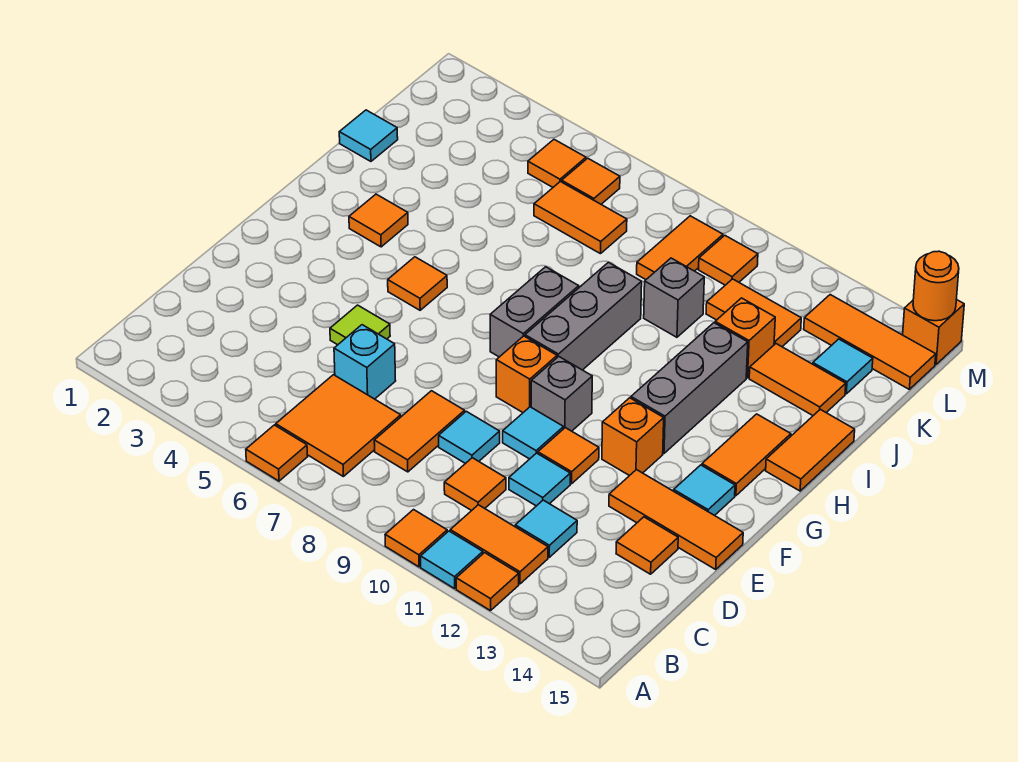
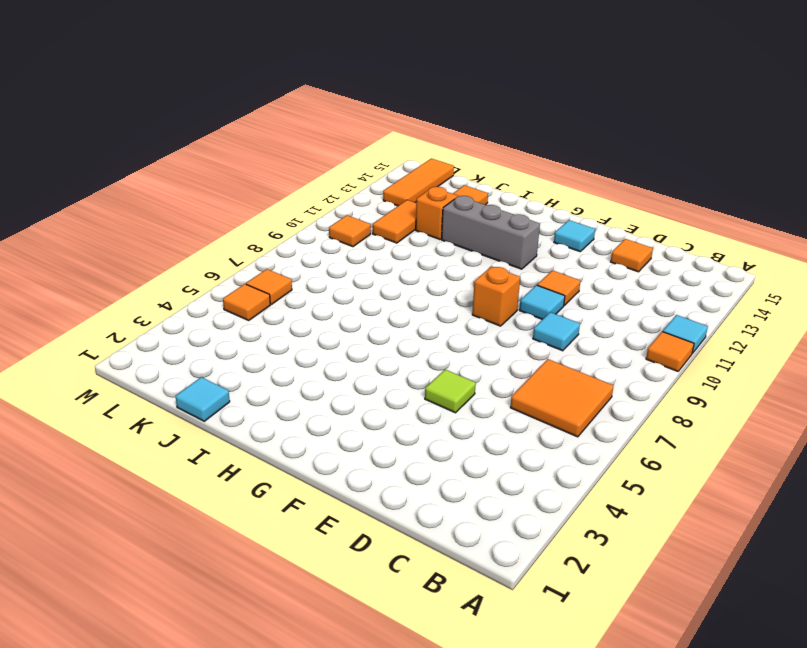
none -> orange 1x1 tile [246,425,307,481]
none -> orange 1x1 tile [456,553,519,611]
none -> orange 1x2 tile [450,505,548,584]
none -> orange 1x2 tile [374,391,465,472]

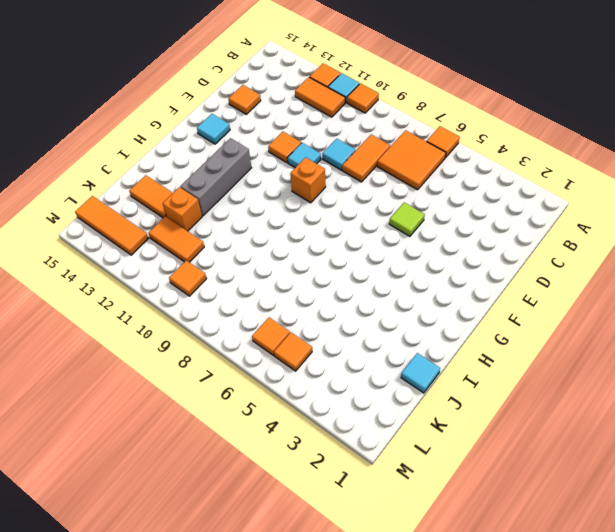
none -> orange 1x1 tile [444,458,506,511]
none -> cyan 1x1 tile [515,500,577,557]
none -> cyan 1x1 brick [334,325,396,399]
none -> cyan 1x1 tile [509,453,570,506]

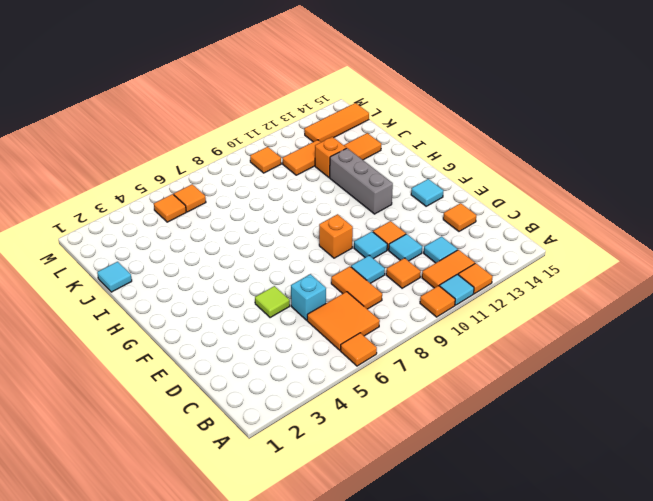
none -> orange 1x3 tile [609,470,743,569]
none -> grey 1x1 brick [531,357,592,431]
none -> orange 1x1 brick [602,398,664,476]
none -> orange 1x1 tile [388,257,447,310]

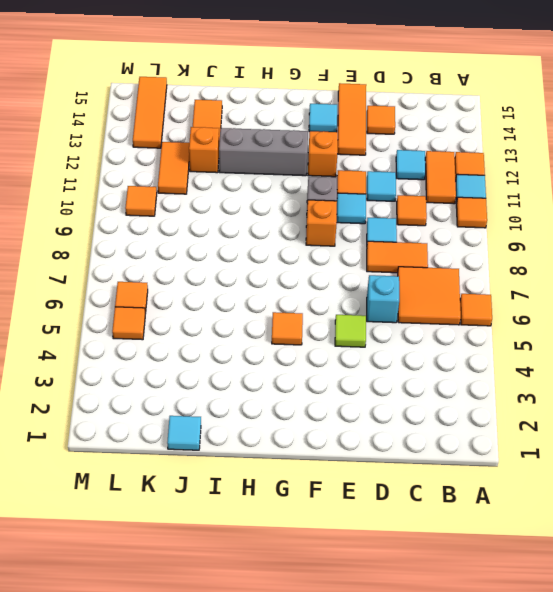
none -> grey 1x2 brick [490,267,579,357]
none -> grey 1x3 brick [525,262,642,370]
none -> orange 1x2 tile [702,414,791,496]
none -> orange 1x1 tile [349,194,408,247]

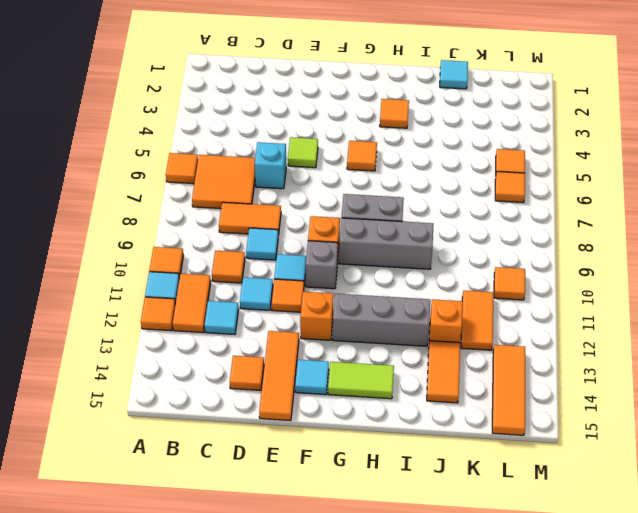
lime 1x2 tile [328,362,394,399] -> orange 1x2 tile [702,414,791,496]
none -> orange 1x2 tile [766,409,855,491]
none -> grey 1x1 brick [644,258,704,337]
none -> orange 1x2 tile [534,182,627,254]
none -> orange 1x2 tile [637,216,723,280]

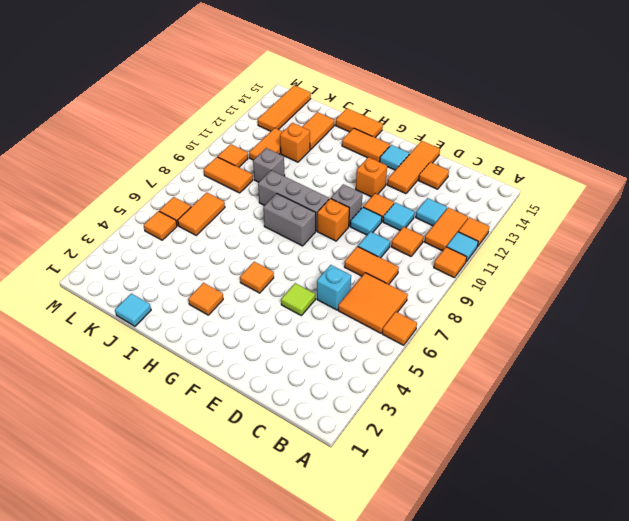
none -> grey 1x3 brick [631,323,748,453]
none -> cyan 1x1 tile [813,339,873,394]
none -> orange 1x1 brick [903,299,964,364]
none -> orange 1x1 round brick [913,251,959,321]

